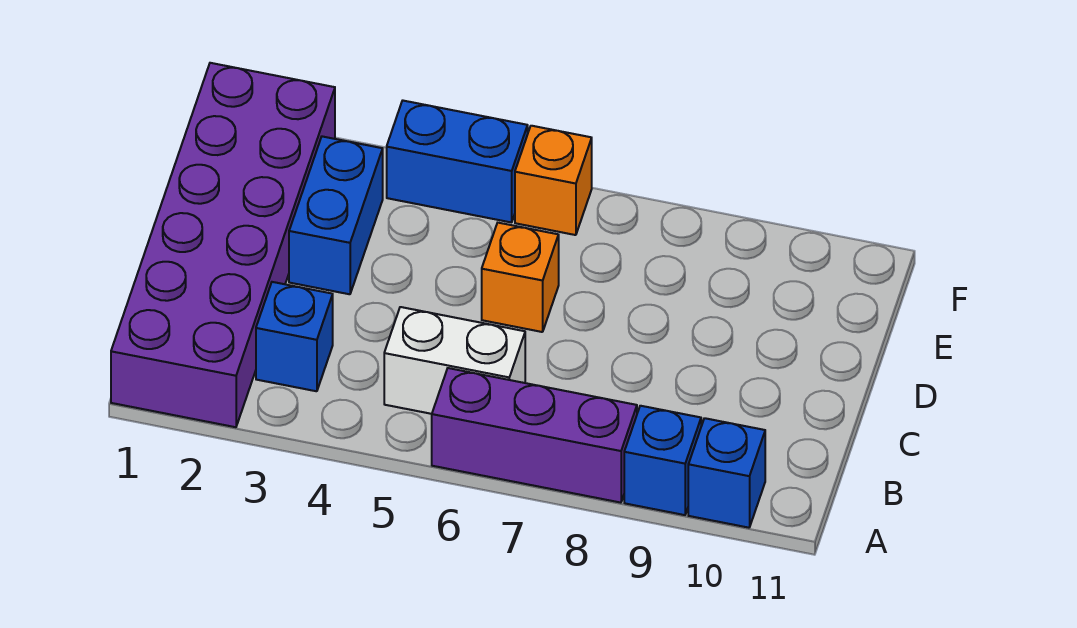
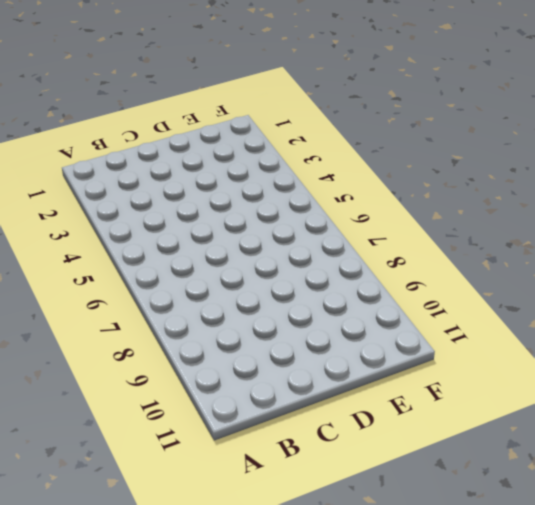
none -> purple 2x6 brick [111,63,335,427]
none -> purple 1x3 brick [432,368,637,503]

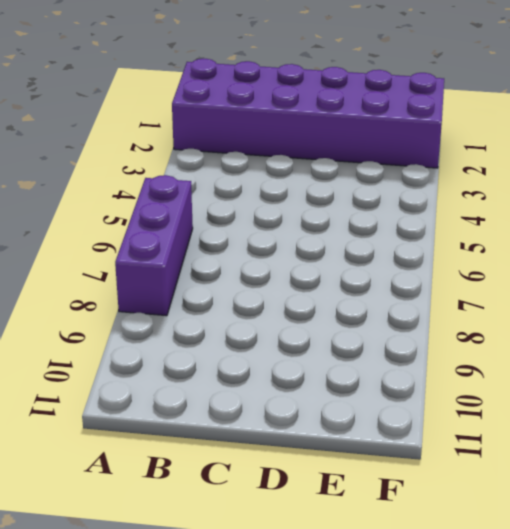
none -> blue 1x1 brick [624,406,701,515]
none -> blue 1x1 brick [688,418,765,528]

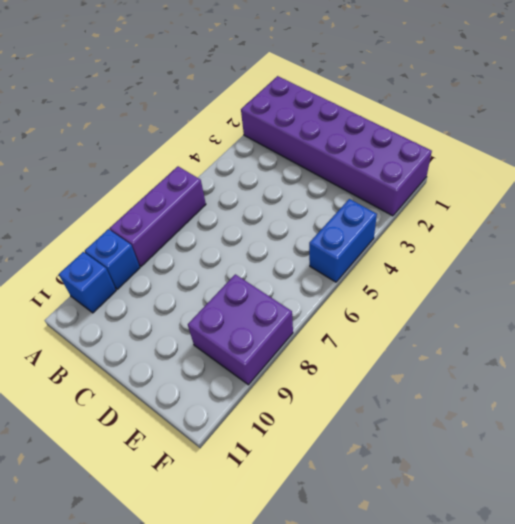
purple 2x2 brick [188,274,293,385] -> none
none -> blue 1x1 brick [256,282,333,391]
none -> white 1x2 brick [384,307,525,414]

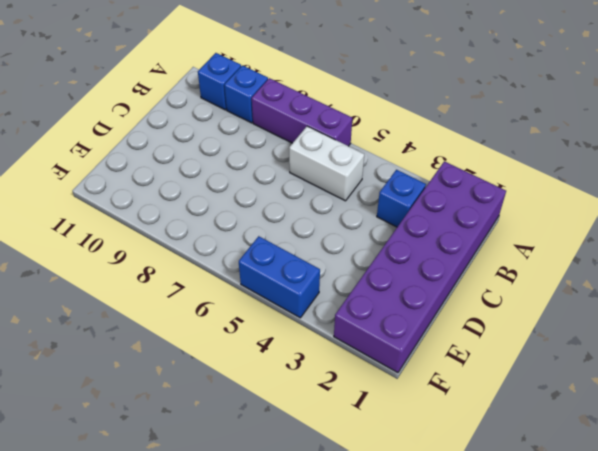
none -> blue 1x2 brick [289,136,383,294]
none -> orange 1x1 brick [482,223,559,332]

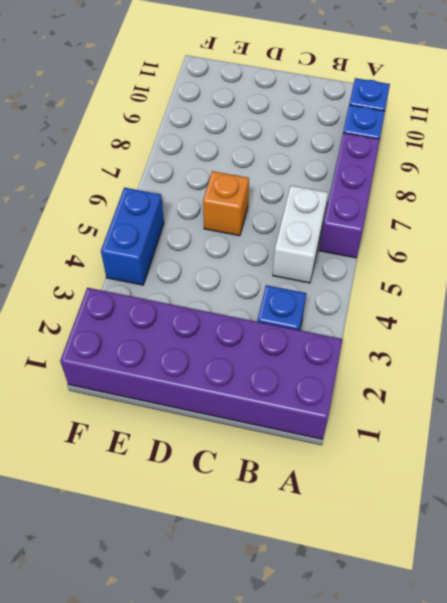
none -> blue 1x2 brick [289,136,383,294]
none -> orange 1x1 brick [515,126,592,235]

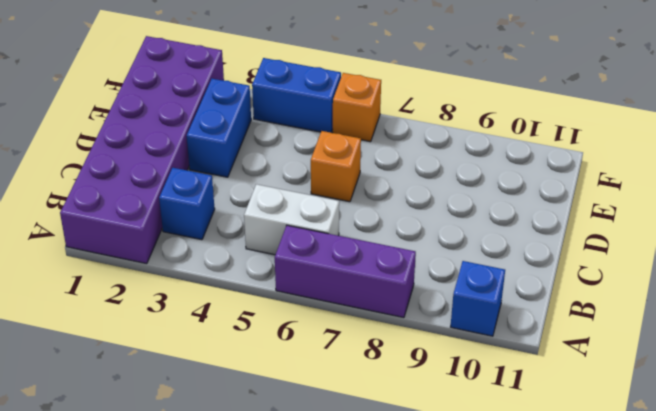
none -> blue 1x1 brick [624,406,701,515]

